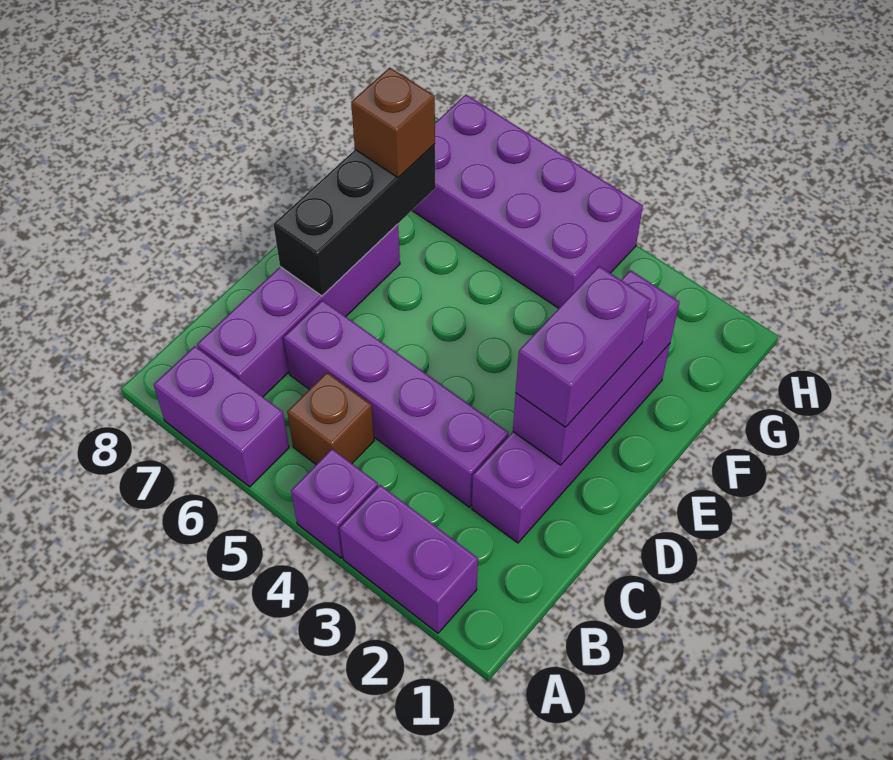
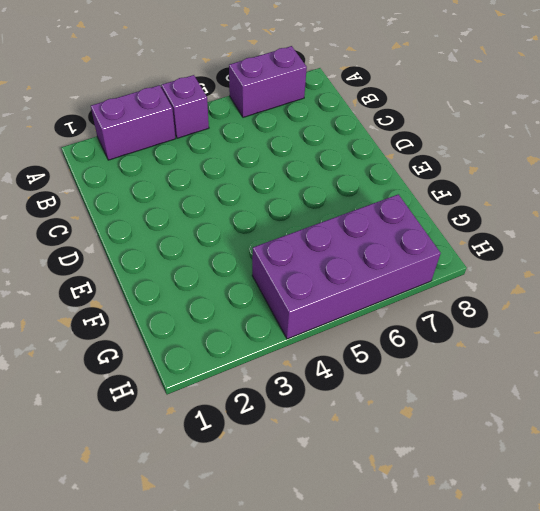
none -> brown 1x1 brick [287,373,374,464]
none -> purple 1x4 brick [197,224,400,397]
none -> purple 1x4 brick [472,344,670,543]

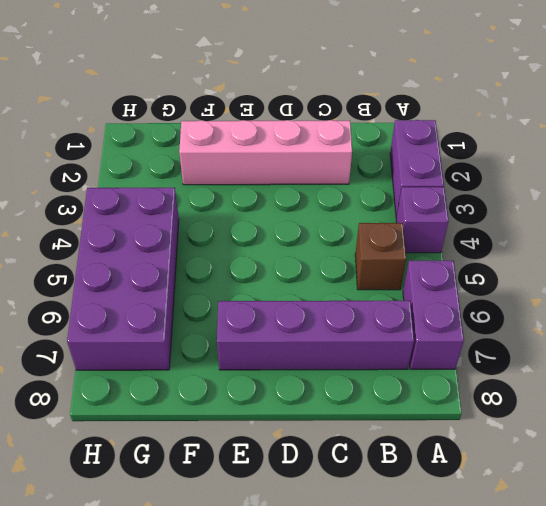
pink 1x4 brick [179,120,352,185] -> purple 1x4 brick [472,344,670,543]
none -> purple 1x4 brick [284,300,508,507]
none -> purple 1x3 brick [513,270,679,465]
none -> black 1x3 brick [273,144,436,296]

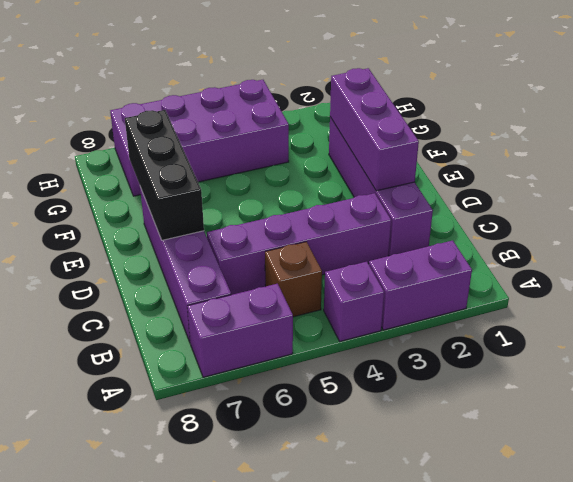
none -> purple 1x2 brick [516,266,651,427]
none -> brown 1x1 brick [351,68,435,178]

